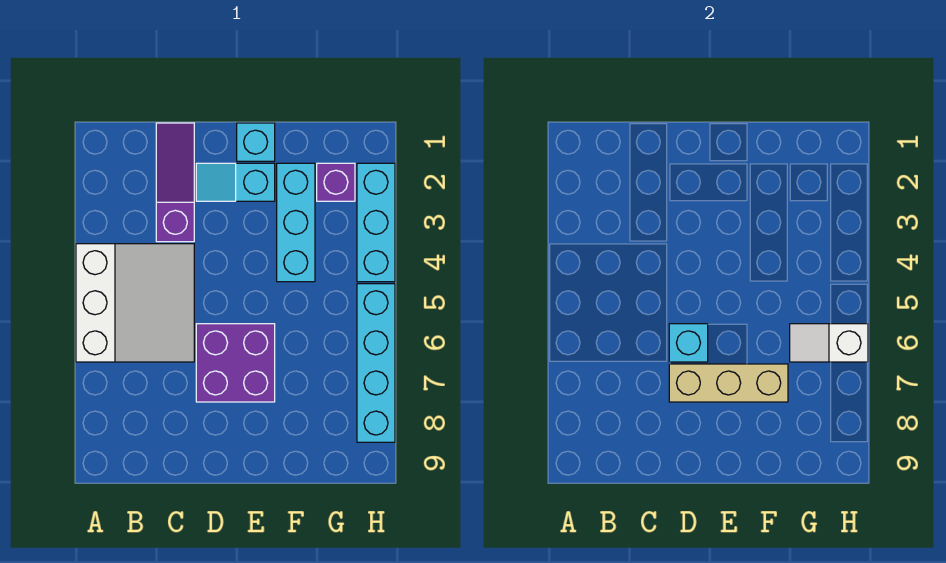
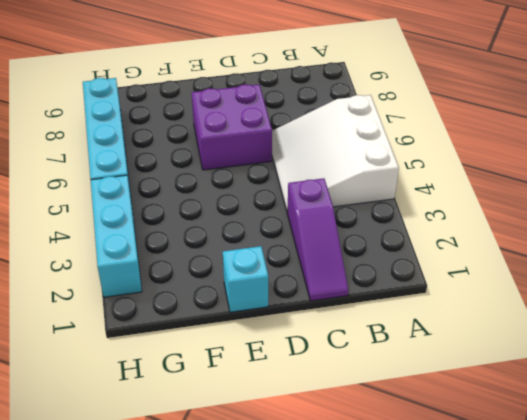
none -> cyan 1x2 slope [196,163,275,201]
none -> cyan 1x3 brick [277,163,315,282]
none -> purple 1x1 brick [317,163,355,201]

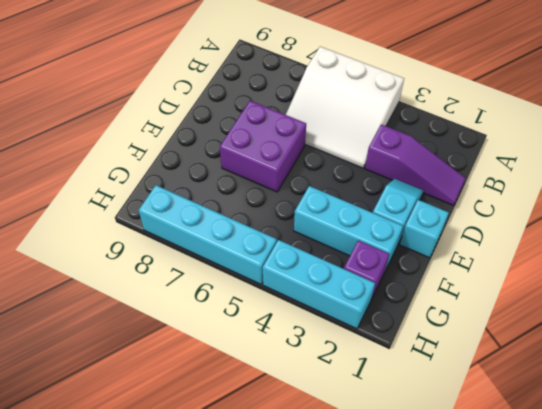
none -> cyan 1x1 brick [669,324,708,362]
none -> tan 1x3 brick [669,364,788,402]
none -> white 1x2 slope [790,324,868,362]

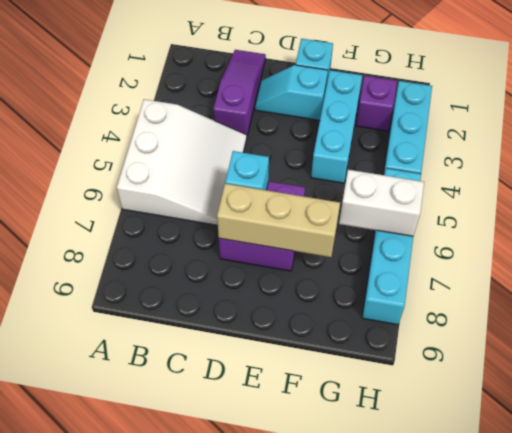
white 1x2 brick [339,170,424,236] -> white 1x2 slope [790,324,868,362]

